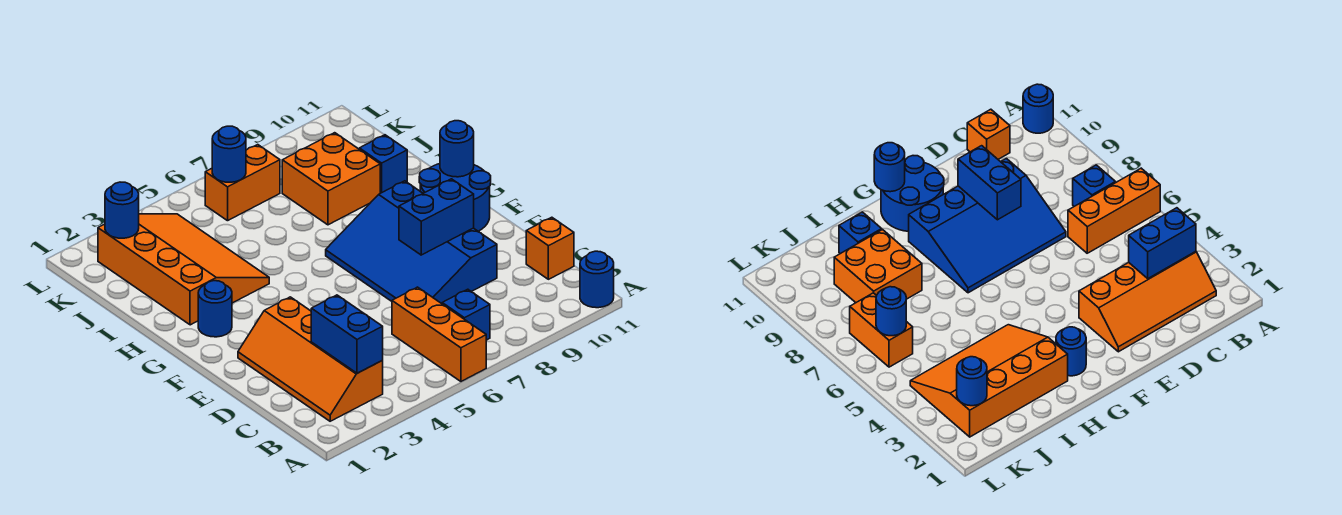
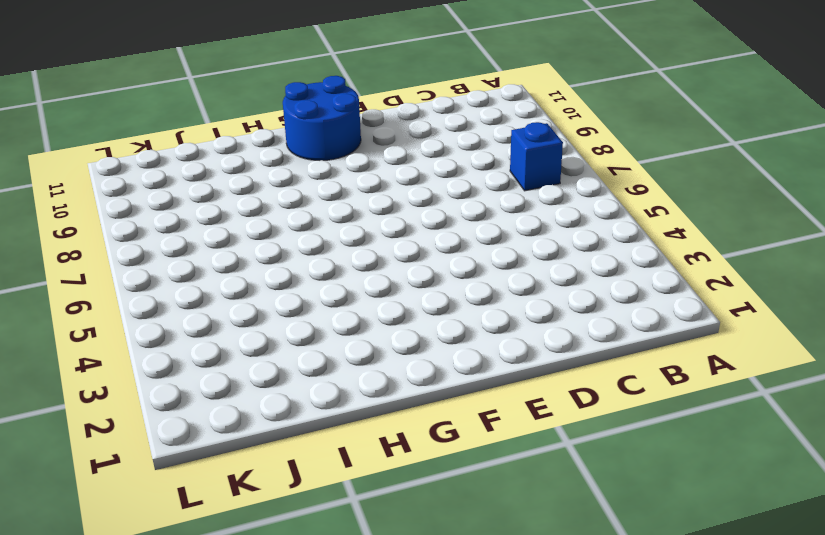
none -> orange 1x3 brick [392,287,486,381]
none -> blue 1x1 round brick [580,251,614,308]
none -> orange 2x4 slope [238,297,383,421]

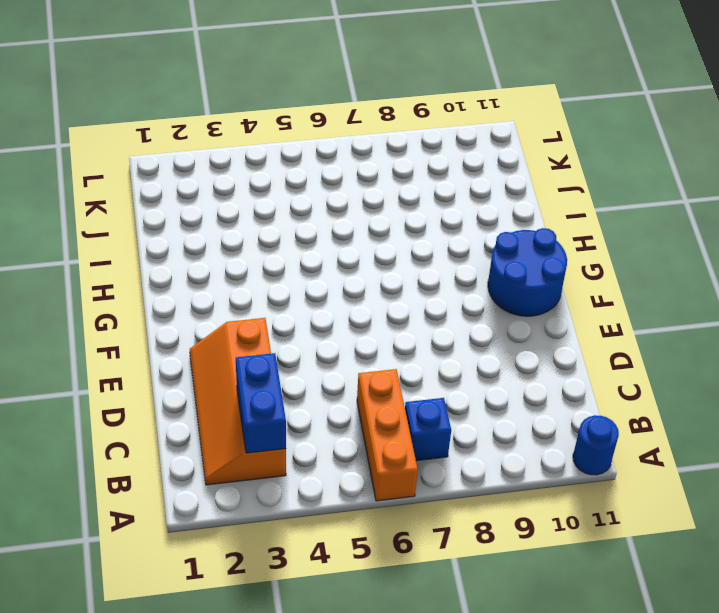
none -> orange 1x1 brick [526,217,574,279]
none -> blue 3x4 slope [326,181,497,304]
none -> blue 1x1 round brick [198,281,232,337]

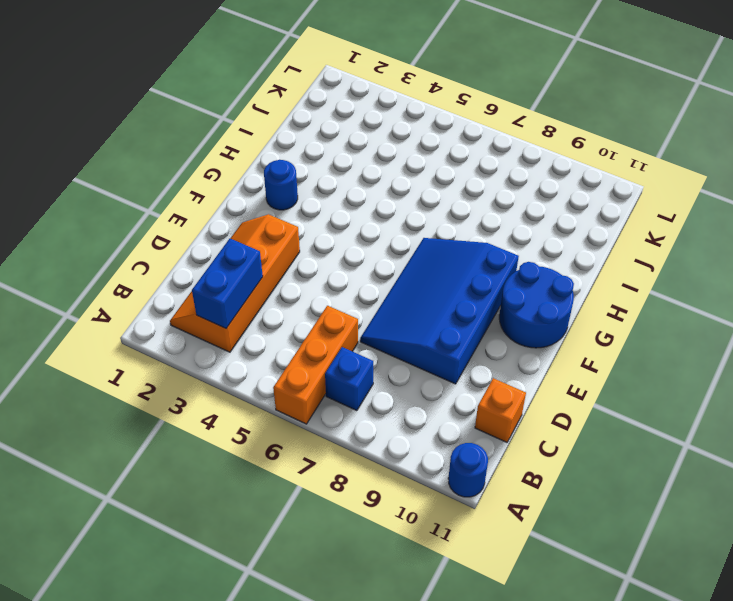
none -> orange 3x4 slope [98,214,269,325]
none -> orange 2x2 brick [282,133,380,225]
none -> blue 1x1 brick [359,135,407,193]

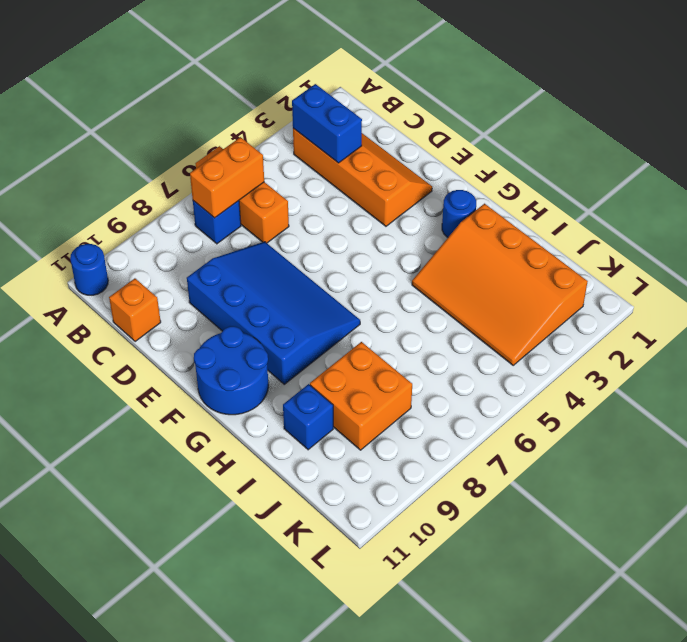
orange 1x2 brick [190,137,264,218] -> orange 1x2 brick moved to [205,145,280,221]
none -> blue 1x2 brick [399,179,474,255]
none -> blue 1x1 round brick [440,121,474,177]
none -> blue 1x1 round brick [105,182,139,238]

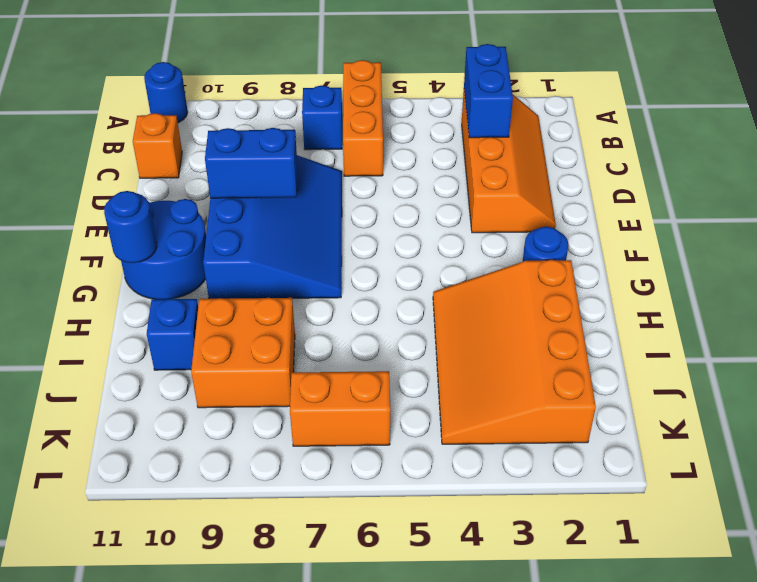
none -> blue 1x1 round brick [105,182,139,238]
none -> blue 1x1 round brick [212,126,246,182]

